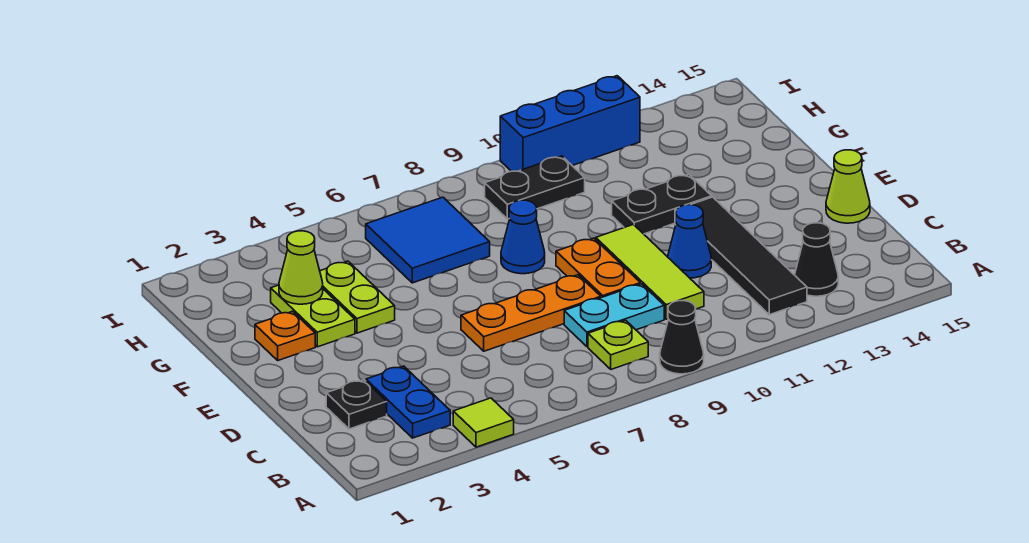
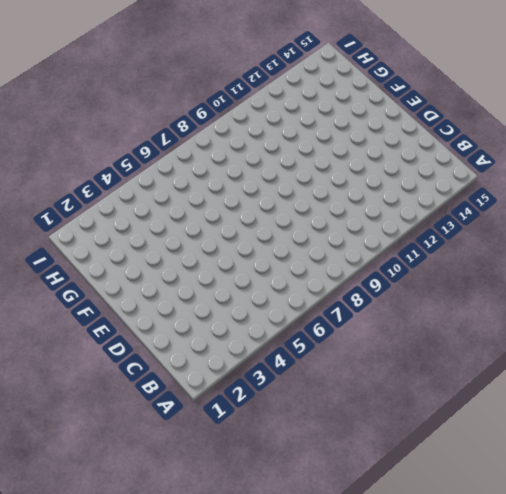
none -> lime 1x1 tile [453,398,514,447]
none -> black 1x1 cone [660,301,704,374]
none -> blue 1x2 plate [366,366,450,438]

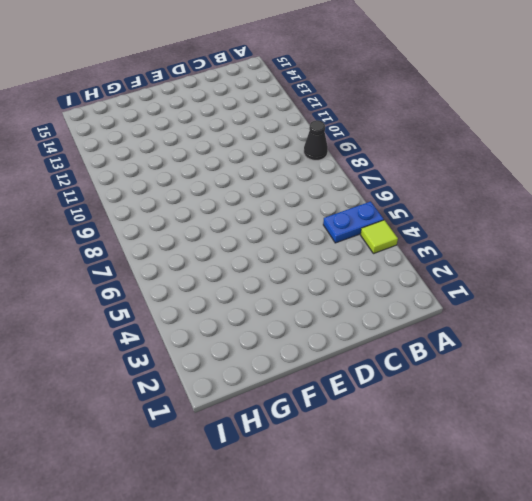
blue 1x2 plate [323,201,384,243] -> blue 1x2 plate moved to [366,366,450,438]
none -> lime 1x1 plate [588,320,648,369]
none -> black 1x4 tile [675,197,807,315]
none -> black 1x1 cone [795,223,838,296]

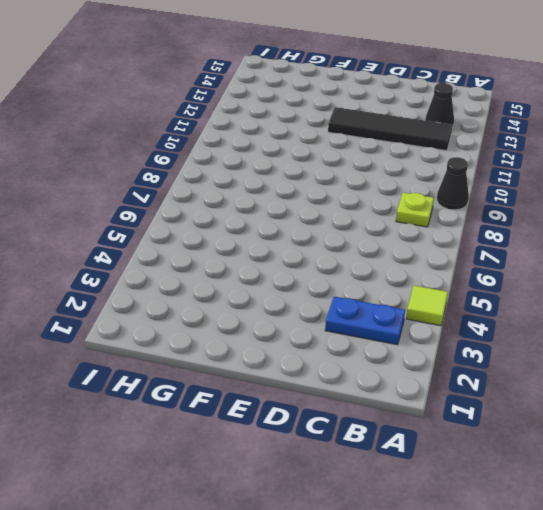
none -> black 1x1 plate [326,380,387,429]
none -> cyan 1x2 plate [564,284,664,347]
none -> lime 1x3 tile [596,225,704,319]

